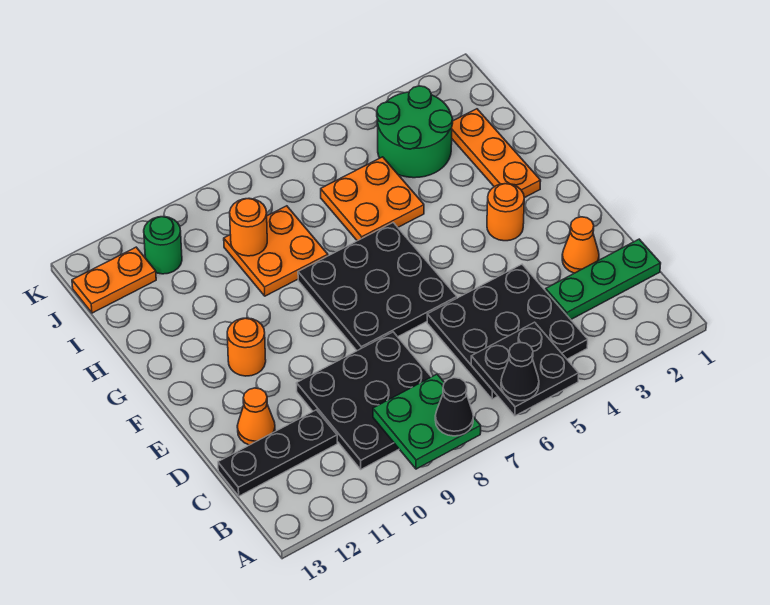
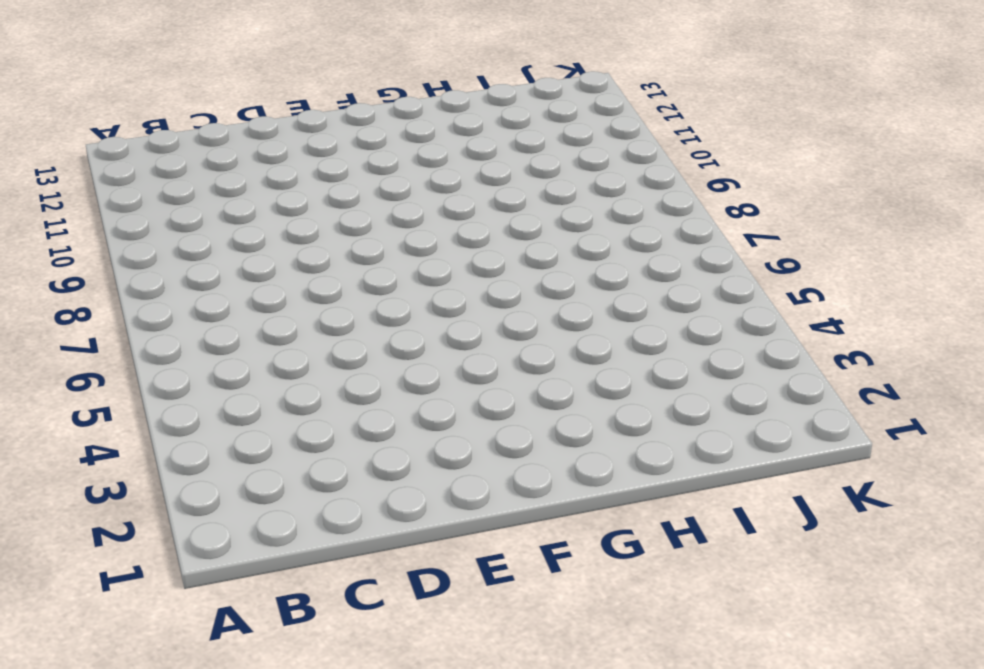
none -> black 3x3 plate [427,264,588,399]
none -> black 3x3 plate [296,332,431,469]
none -> green 1x3 plate [546,239,661,319]

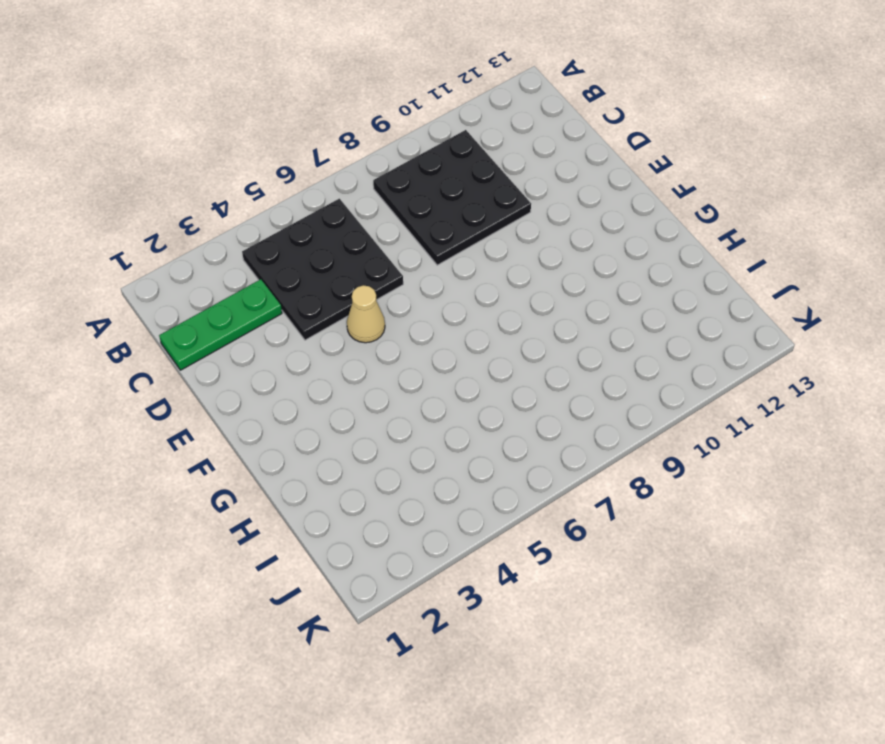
tan 1x1 cone [347,285,385,343] -> none
none -> black 1x3 plate [218,410,337,496]
none -> orange 1x1 cone [562,217,599,273]
none -> orange 1x1 cone [237,388,275,445]

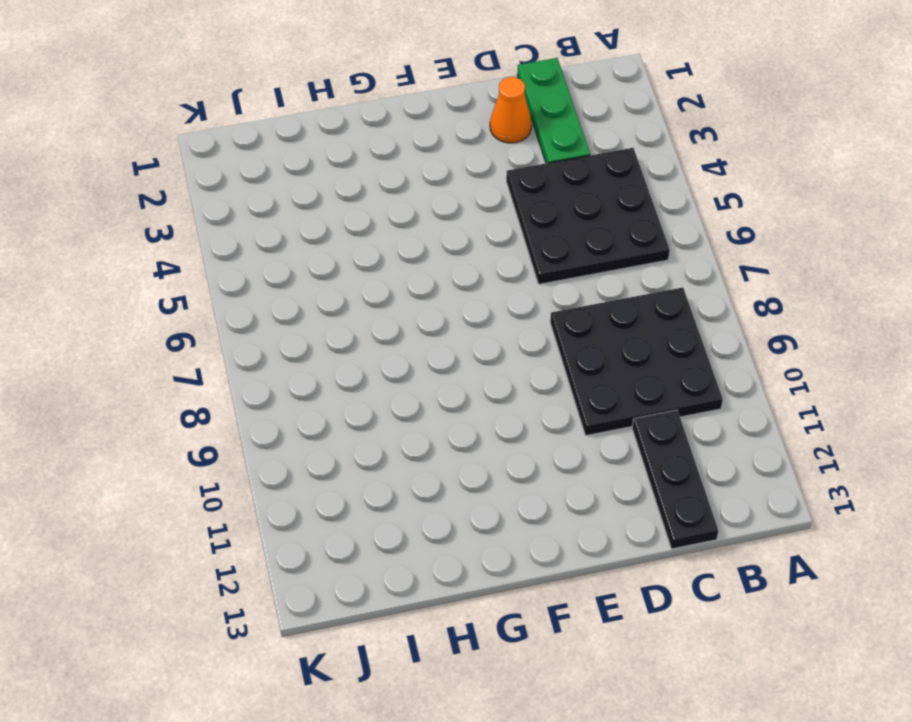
none -> orange 1x1 cone [237,388,275,445]
none -> black 3x3 plate [298,223,457,351]
none -> orange 1x1 round brick [487,184,524,241]

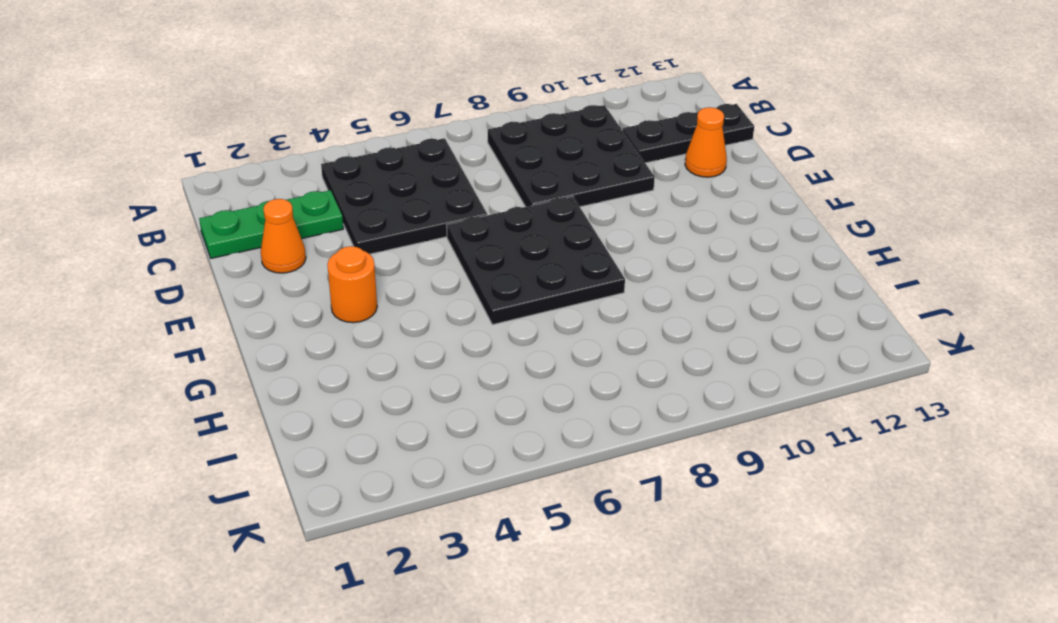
none -> orange 1x1 round brick [227,318,266,376]
none -> orange 1x3 plate [452,109,541,198]
none -> orange 2x2 plate [321,157,424,241]

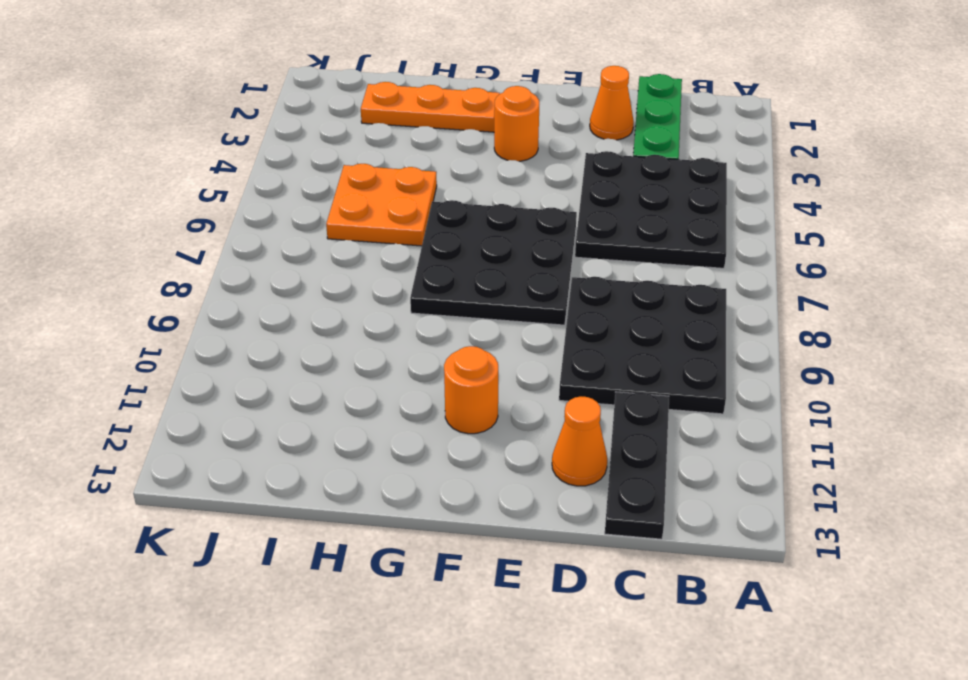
none -> orange 2x2 plate [224,206,328,296]
none -> green 2x2 round brick [377,86,453,178]
none -> green 1x1 round brick [144,217,182,274]

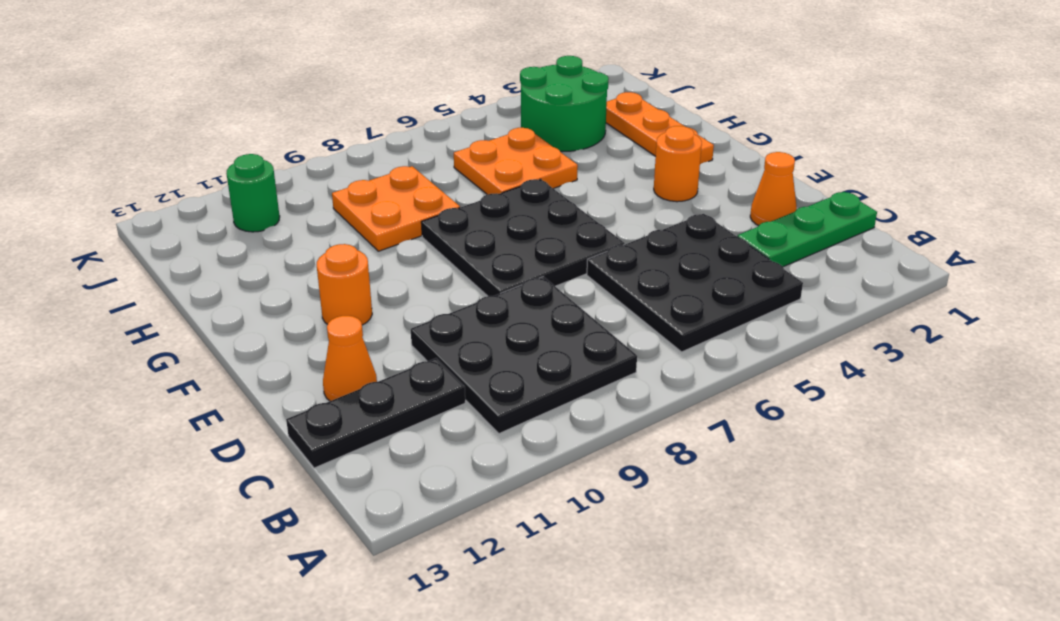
none -> orange 1x2 plate [72,247,156,313]
none -> black 2x2 plate [471,322,579,416]
none -> green 2x2 plate [373,374,481,469]

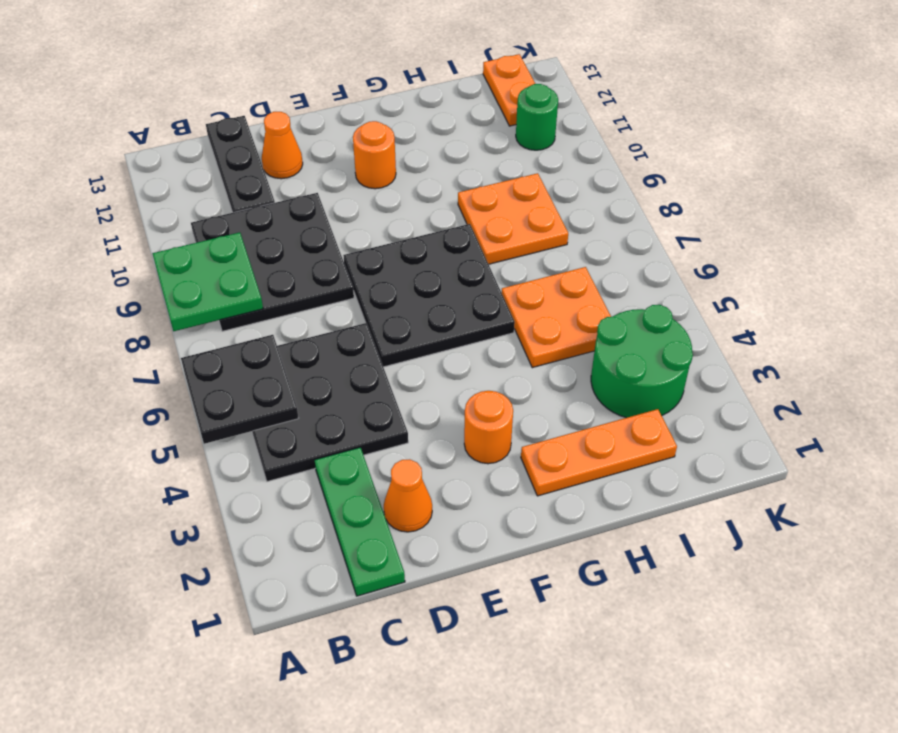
none -> orange 1x1 round brick [230,199,267,256]
none -> black 1x1 cone [501,343,539,401]
none -> black 1x1 cone [435,378,473,436]

